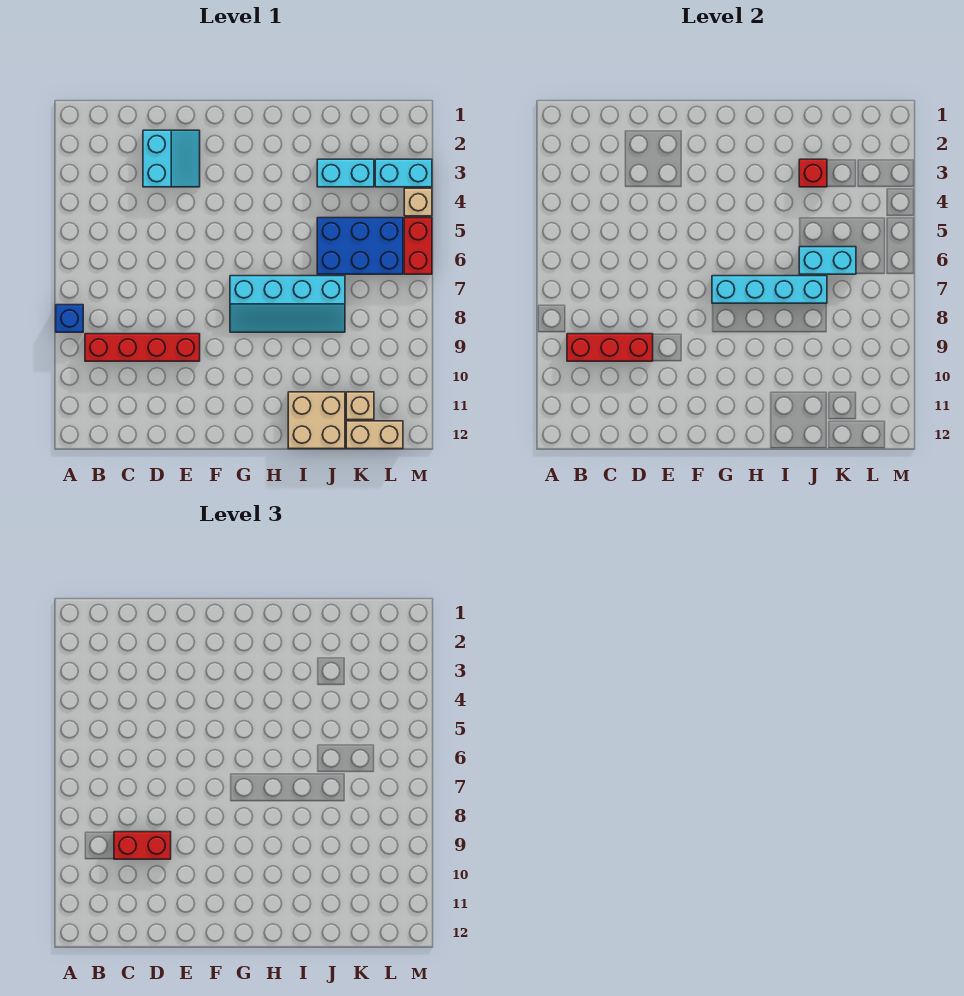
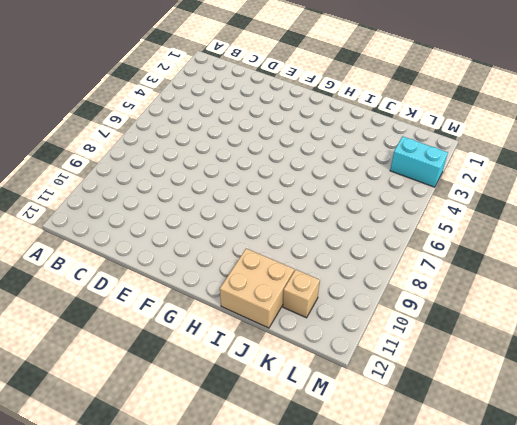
none -> blue 1x1 brick [56,305,83,332]
none -> red 1x4 brick [85,334,200,361]
none -> cyan 2x2 slope [143,130,200,187]

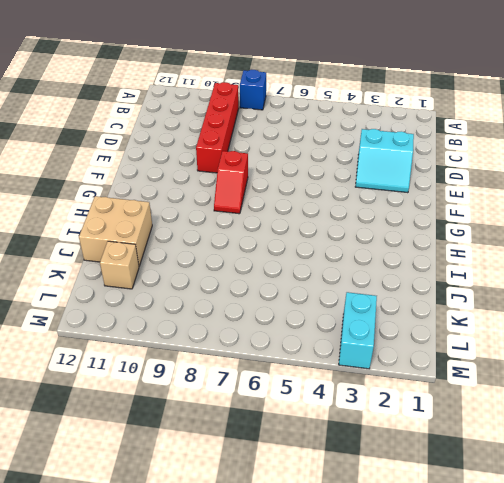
red 1x2 slope [214,151,248,214] -> cyan 2x4 slope [230,276,345,332]
none -> cyan 1x2 brick [317,159,374,187]
none -> blue 2x3 brick [317,218,403,274]
none -> tan 1x2 brick [346,421,403,449]

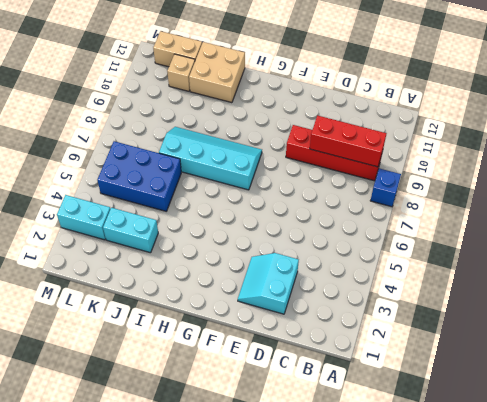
none -> tan 1x1 brick [404,188,432,216]
none -> red 1x2 brick [404,218,432,274]
none -> cyan 1x4 brick [712,276,827,303]

